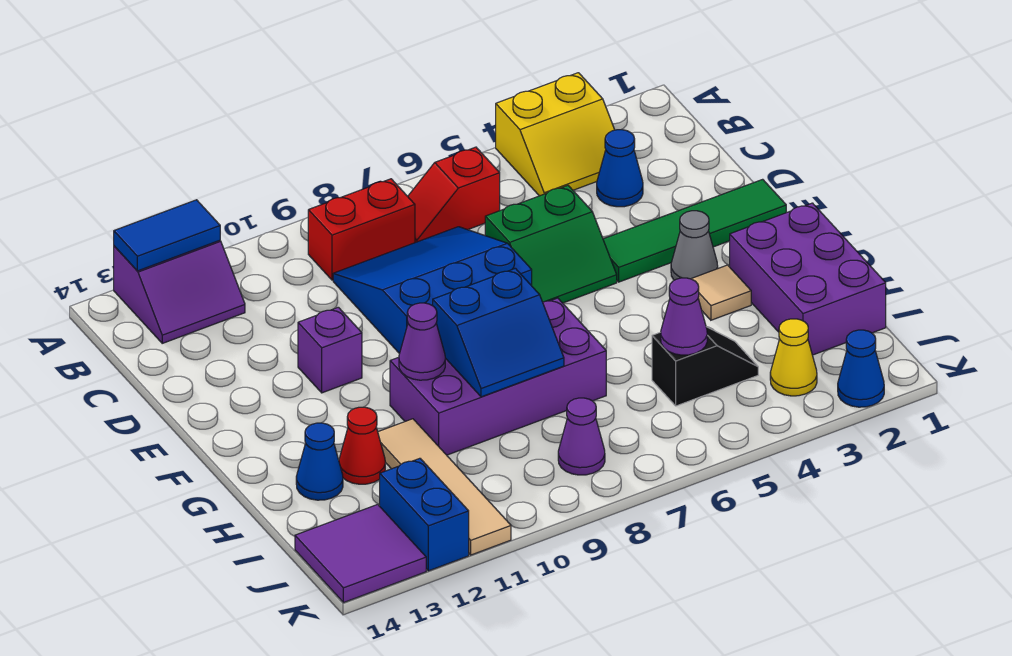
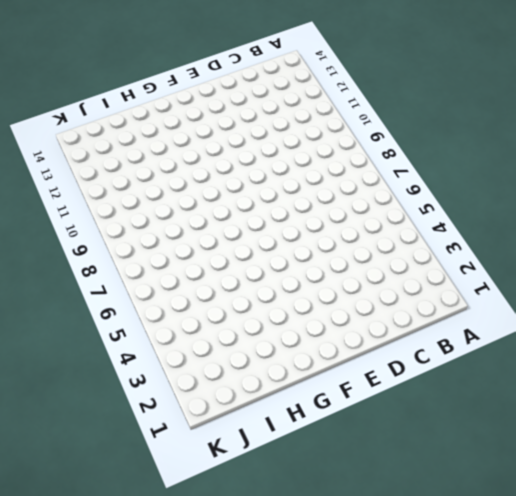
none -> yellow 2x2 slope [496,73,615,196]
none -> purple 2x2 slope [114,241,245,343]
none -> red 1x2 slope [408,147,500,243]

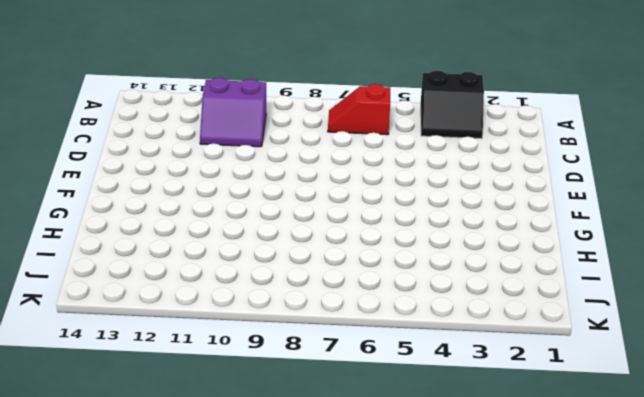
black 2x2 slope [421,70,484,139] -> yellow 2x2 slope [496,73,615,196]
purple 2x2 slope [200,78,266,147] -> purple 2x2 slope moved to [114,241,245,343]
none -> red 1x2 brick [308,179,415,280]
none -> blue 1x1 cone [597,130,643,207]
none -> blue 3x3 slope [333,227,532,354]

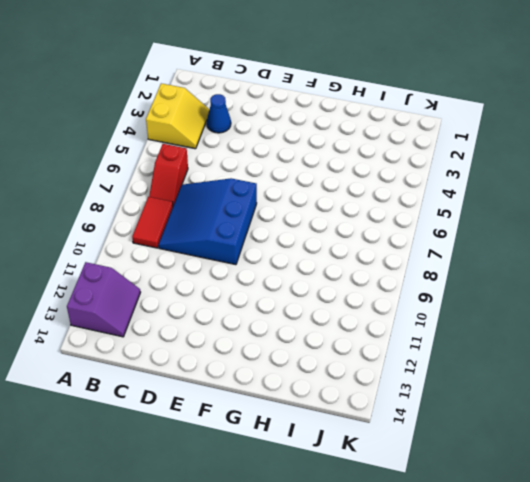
red 1x2 tile [132,197,173,248] -> red 1x2 brick [308,179,415,280]
none -> green 2x2 slope [485,185,617,303]
none -> green 1x4 tile [603,179,786,282]
none -> purple 1x1 brick [298,307,362,393]

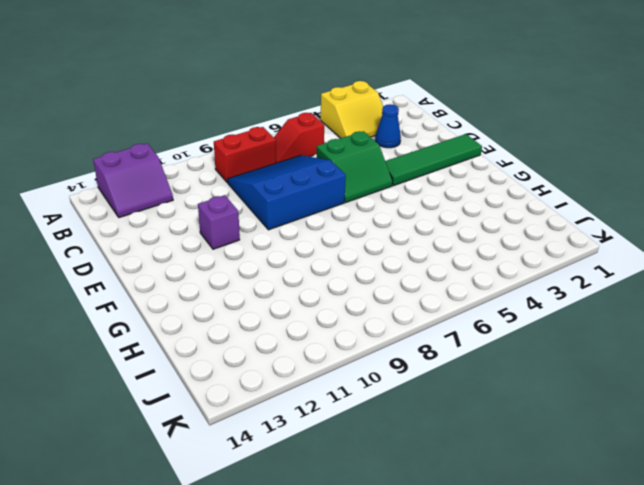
none -> grey 1x1 cone [671,211,718,280]
none -> purple 2x3 brick [730,203,886,355]
none -> tan 1x1 tile [691,265,751,320]

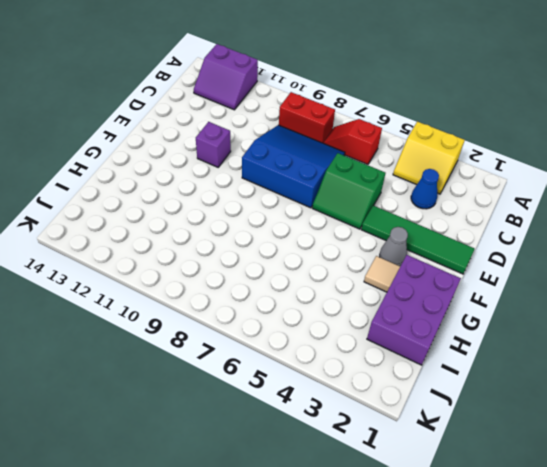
none -> purple 2x4 brick [390,298,606,455]
none -> tan 1x4 tile [378,419,511,555]
none -> red 1x1 cone [339,407,385,484]

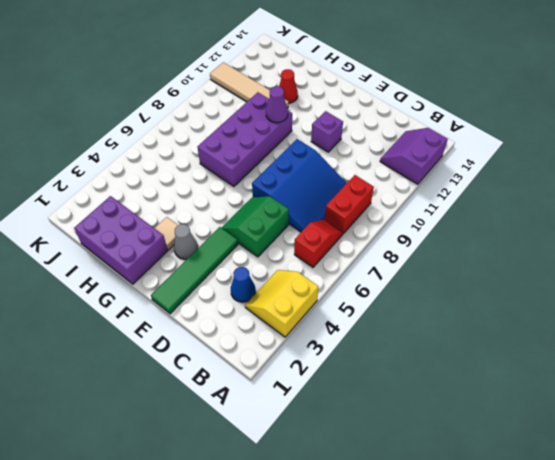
none -> blue 1x1 cone [296,423,343,500]
none -> black 1x2 slope [652,327,758,406]
none -> yellow 1x1 cone [770,319,817,396]

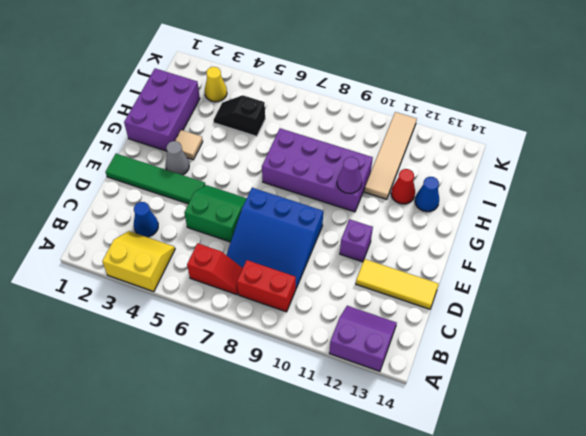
yellow 1x3 tile [356,259,439,309] -> none
none -> purple 1x1 cone [558,398,605,475]
none -> blue 1x2 brick [380,458,469,571]
none -> purple 2x2 tile [295,504,426,603]

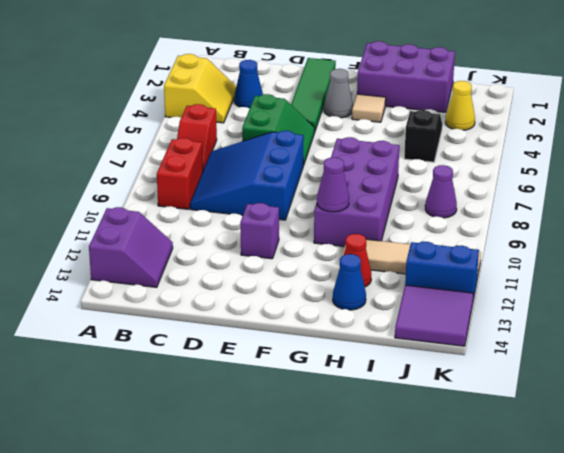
none -> blue 1x1 cone [838,330,884,407]
none -> blue 1x2 tile [114,200,220,271]
none -> blue 2x2 slope [433,268,564,397]

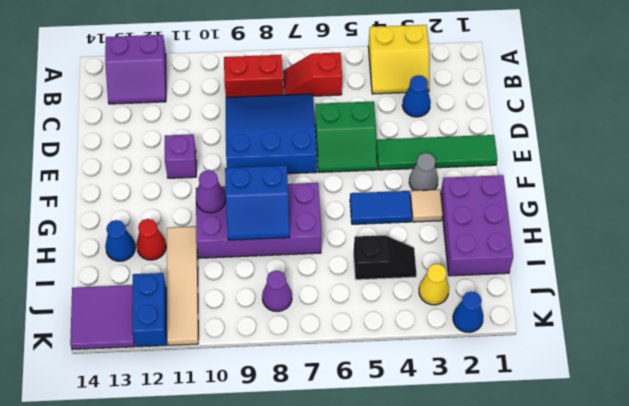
blue 1x2 tile [350,191,412,224] -> blue 1x2 tile moved to [114,200,220,271]
none -> purple 1x1 cone [661,278,707,355]

